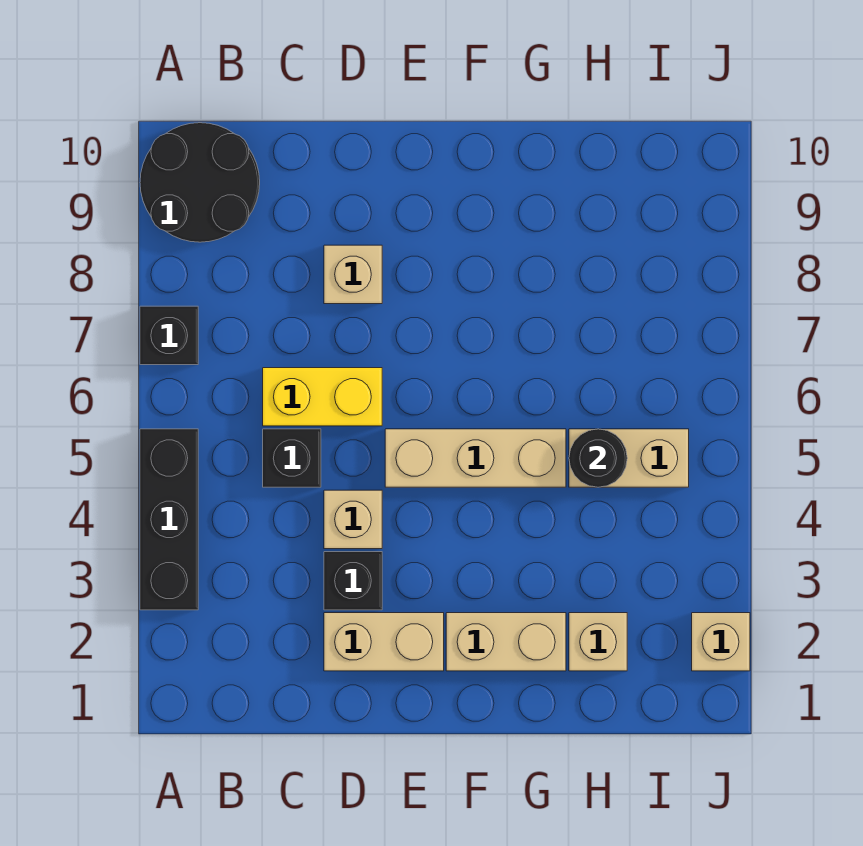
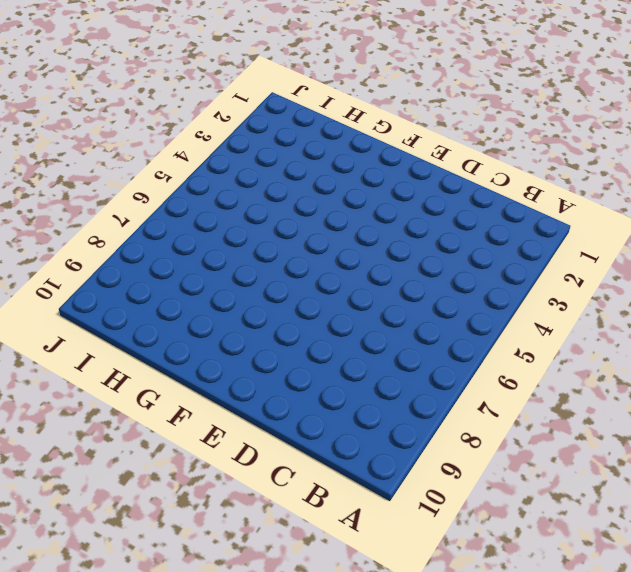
none -> black 1x3 brick [140,429,198,610]
none -> black 1x1 brick [140,306,198,365]
none -> black 2x2 round brick [140,123,260,242]

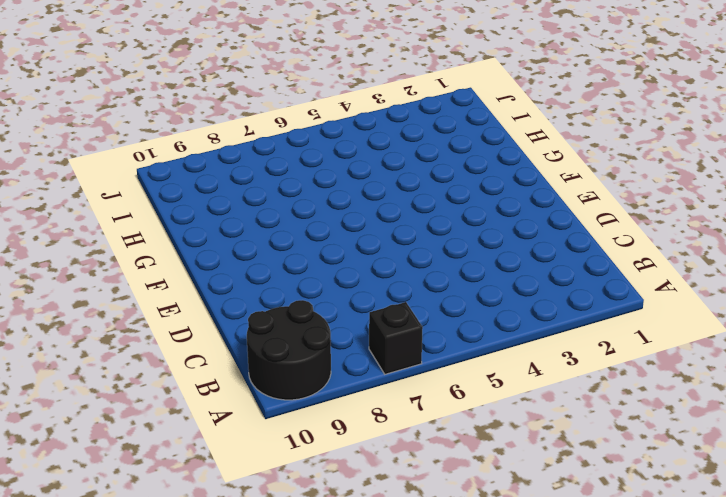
none -> black 1x3 brick [140,429,198,610]
none -> black 1x1 brick [263,429,321,487]
none -> yellow 1x2 brick [263,368,382,426]

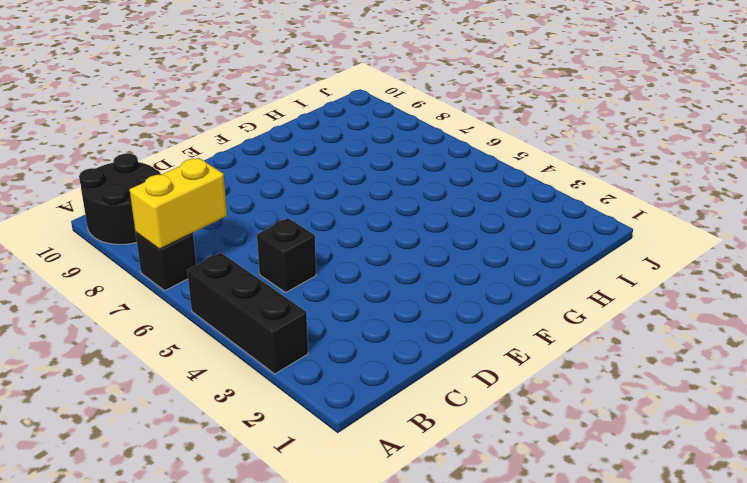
yellow 1x2 brick [130,158,227,249] -> yellow 1x2 brick moved to [263,368,382,426]
none -> tan 1x2 brick [324,613,444,671]
none -> black 1x1 brick [324,552,382,610]
none -> tan 1x1 brick [324,490,382,549]

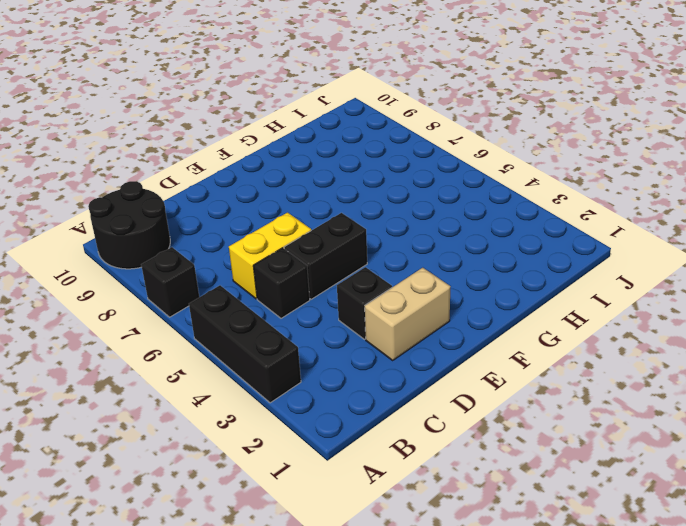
black 1x2 brick [284,213,367,299] -> tan 1x3 brick [385,429,566,487]
none -> tan 1x1 brick [324,490,382,549]
none -> tan 1x1 brick [324,245,382,304]
none -> tan 1x2 brick [446,613,566,671]

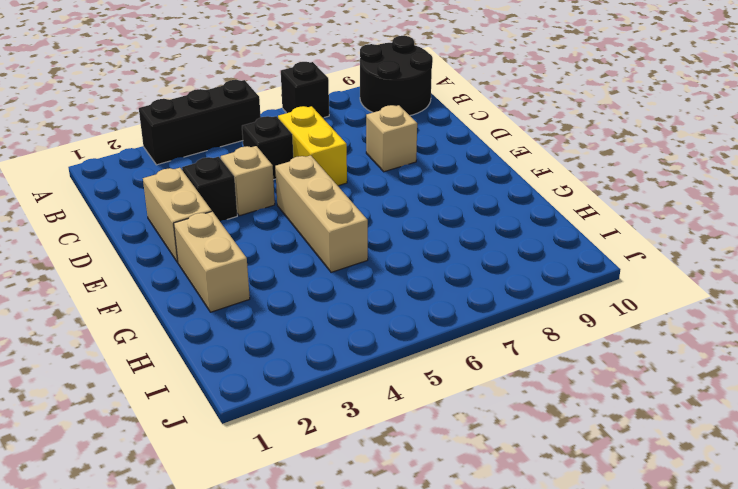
none -> tan 1x1 brick [569,613,627,671]
none -> tan 1x2 brick [569,429,689,487]
none -> tan 1x1 brick [692,613,750,671]

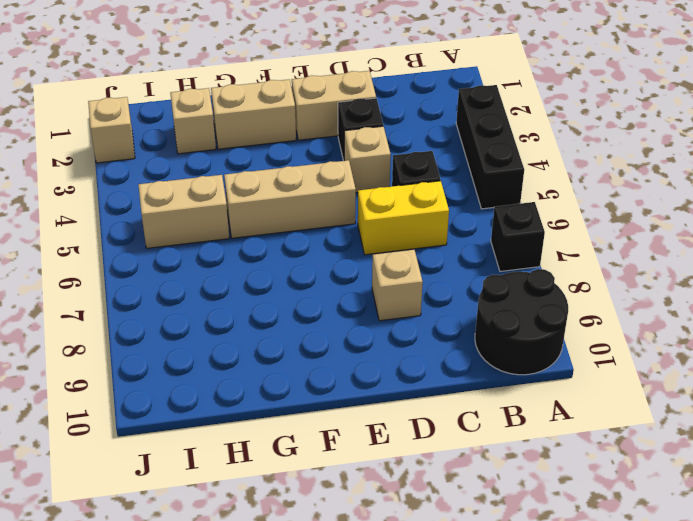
none -> black 1x1 round brick [569,429,627,487]

